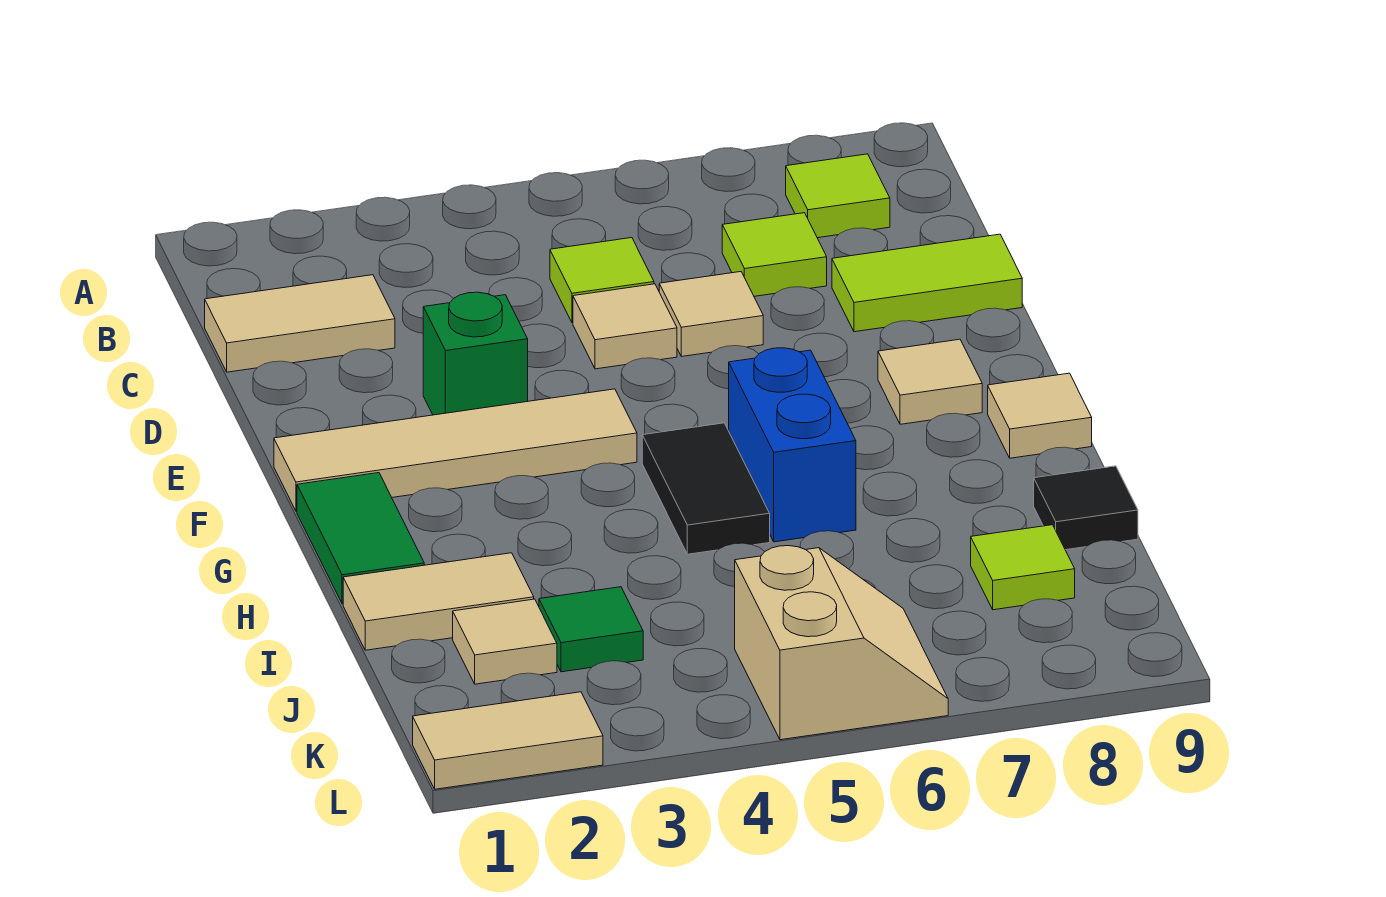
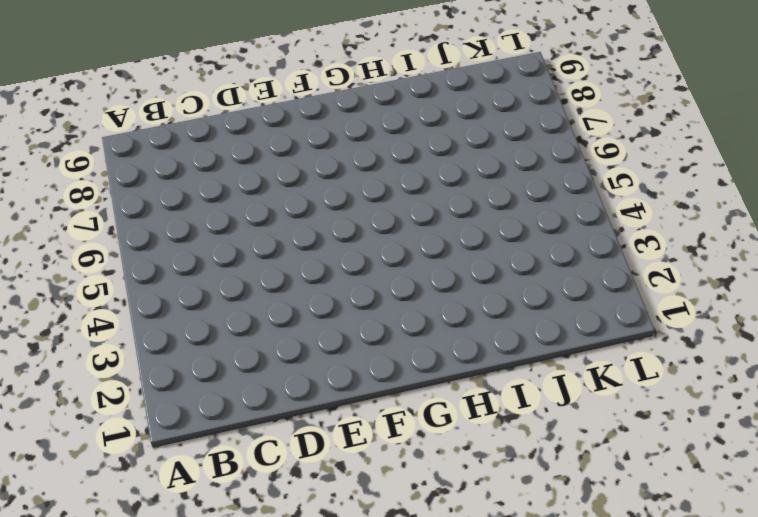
none -> lime 1x1 tile [786,154,890,238]
none -> tan 1x2 tile [205,275,395,372]
none -> lime 1x1 tile [550,238,654,323]

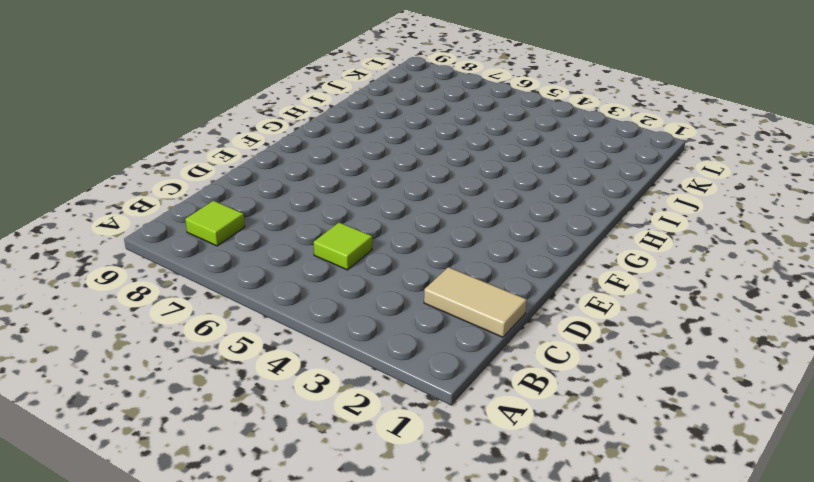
none -> lime 1x1 tile [722,213,827,296]
none -> tan 1x1 tile [573,284,677,369]
none -> tan 1x1 tile [659,272,763,357]

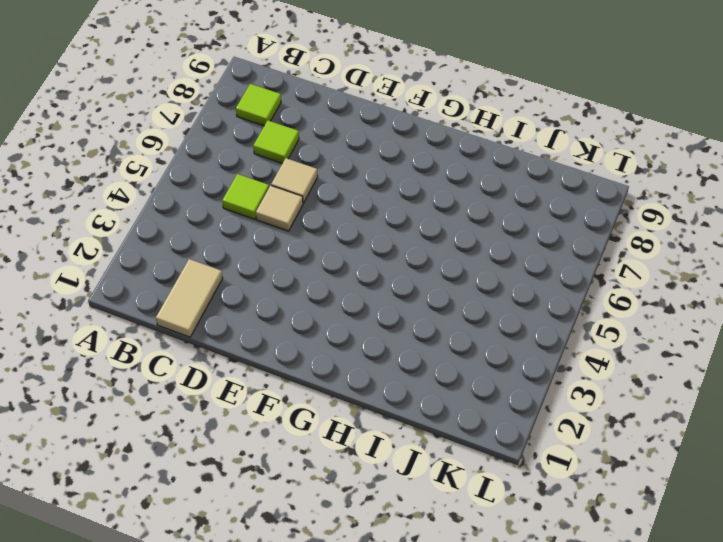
none -> lime 1x2 tile [832,234,1022,332]
none -> green 1x1 brick [423,292,528,415]
none -> tan 1x4 tile [274,389,637,511]

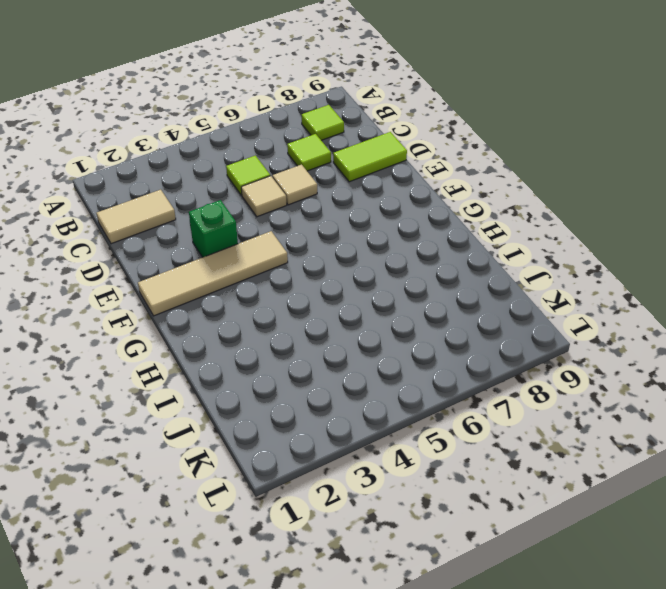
none -> tan 1x1 tile [878,339,982,424]
none -> green 1x2 tile [297,473,424,604]
none -> black 1x2 tile [642,423,770,554]

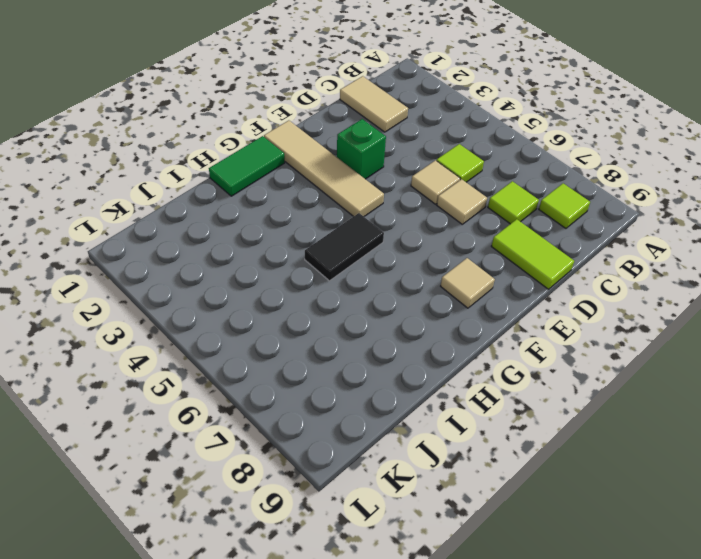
none -> blue 1x2 brick [729,348,856,542]
none -> tan 1x1 tile [988,373,1092,458]
none -> tan 1x2 tile [343,553,534,650]

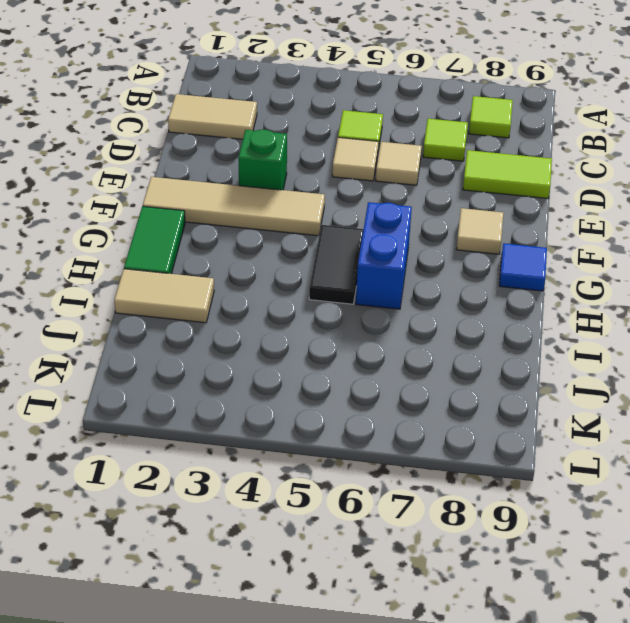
blue 1x1 tile [499,243,547,291] -> tan 1x1 tile [988,373,1092,458]
none -> black 1x1 tile [1034,466,1138,550]
none -> tan 1x1 tile [453,599,557,684]
none -> green 1x1 tile [539,587,643,672]

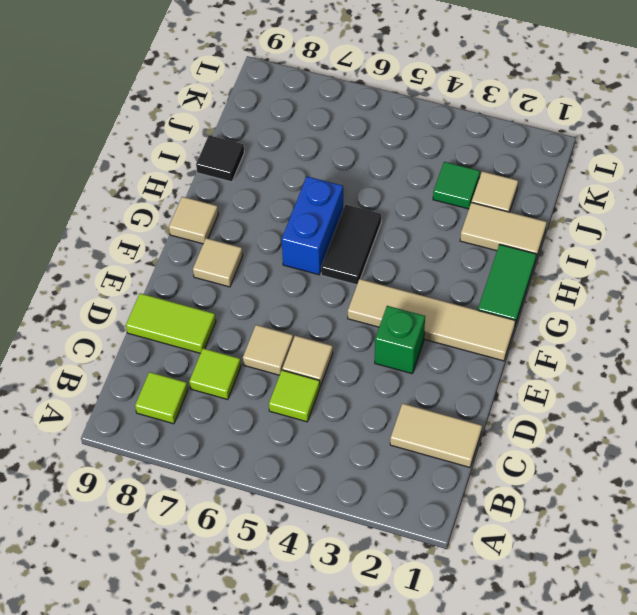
none -> lime 1x1 tile [971,525,1075,610]
none -> tan 2x2 slope [735,546,948,740]
none -> tan 1x2 tile [413,692,603,789]

